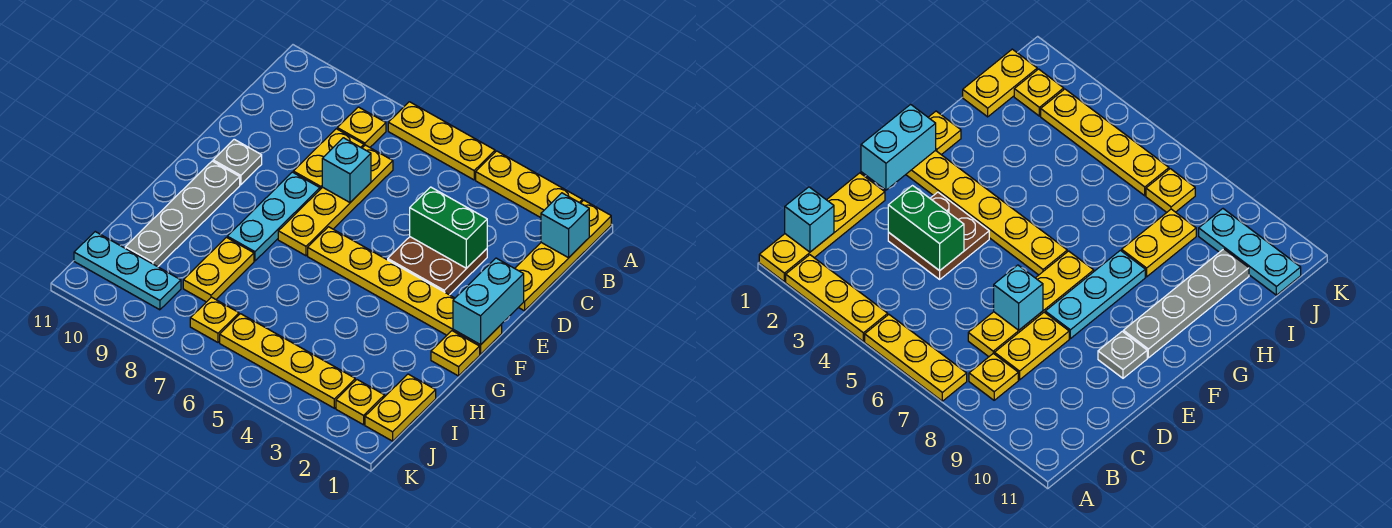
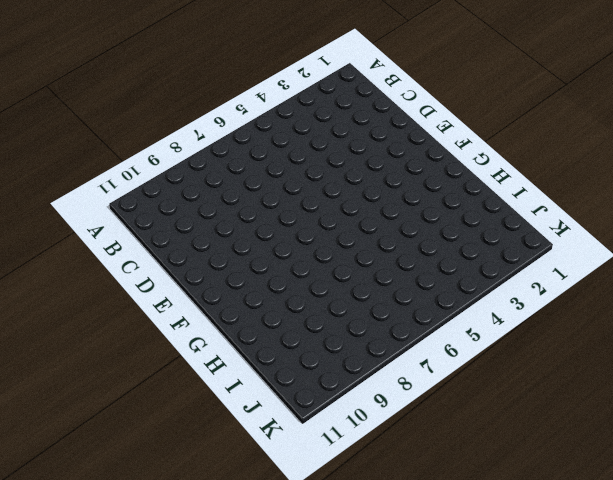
none -> yellow 1x4 plate [515,200,611,311]
none -> yellow 1x3 plate [476,151,582,218]
none -> yellow 1x3 plate [388,102,495,180]

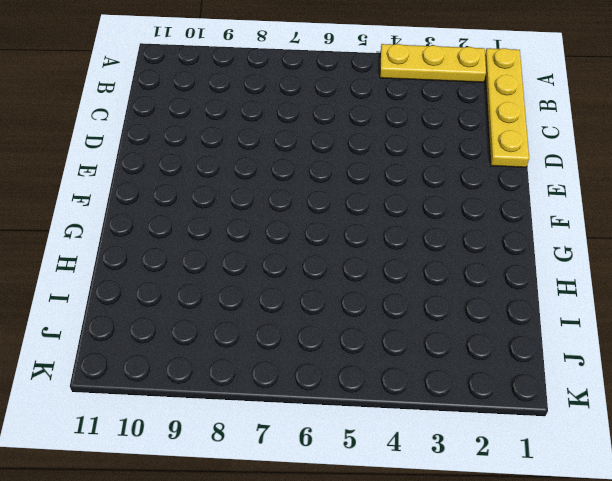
none -> yellow 1x3 plate [388,102,495,180]
none -> yellow 1x1 plate [337,107,386,147]
none -> yellow 1x4 plate [278,145,393,256]

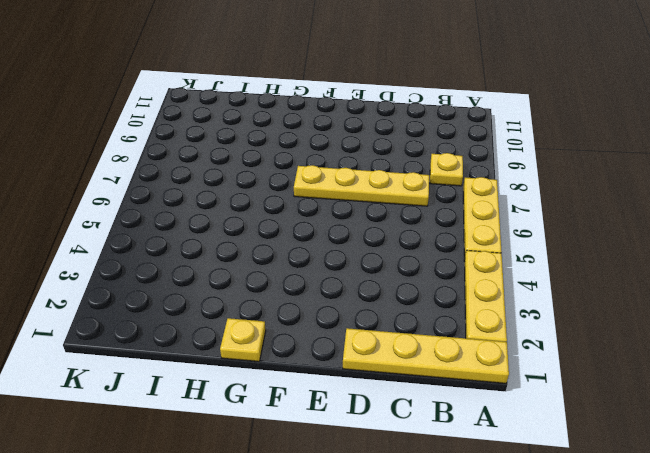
none -> yellow 1x2 plate [293,129,364,189]
none -> brown 2x2 plate [388,237,487,295]
none -> cyan 1x3 plate [227,172,320,261]

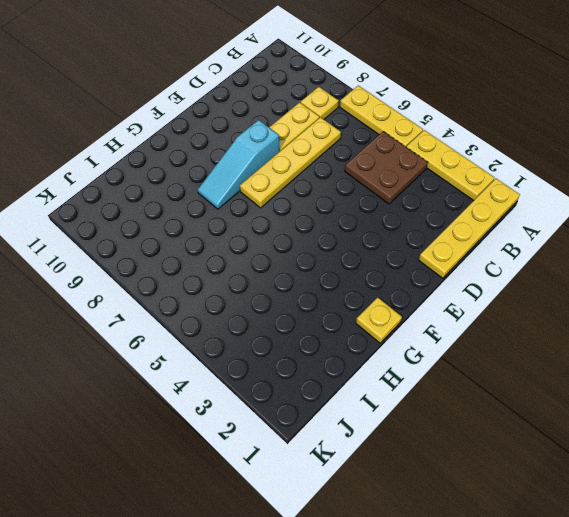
brown 2x2 plate [345,131,428,204] -> brown 2x2 plate moved to [388,237,487,295]
cyan 1x3 slope [198,120,280,209] -> cyan 1x3 plate [227,172,320,261]
none -> grey 1x1 plate [213,139,262,185]
none -> yellow 1x6 plate [308,227,502,354]
none -> grey 1x4 plate [125,161,240,267]

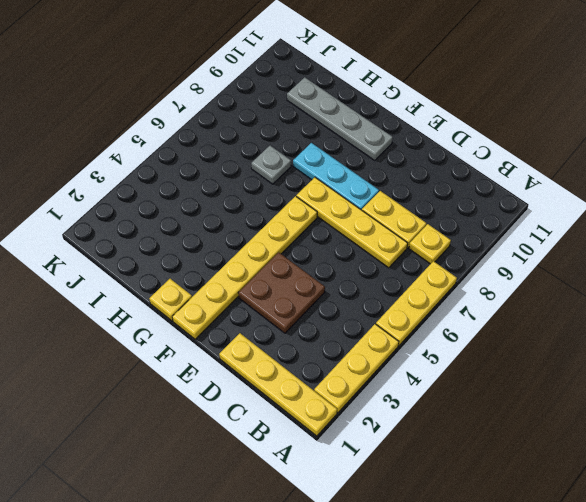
grey 1x1 plate [251,146,291,184] -> grey 1x1 plate moved to [213,139,262,185]
none -> yellow 1x2 plate [183,237,254,302]
none -> yellow 1x2 plate [365,374,436,441]
none -> yellow 1x1 plate [336,380,385,425]

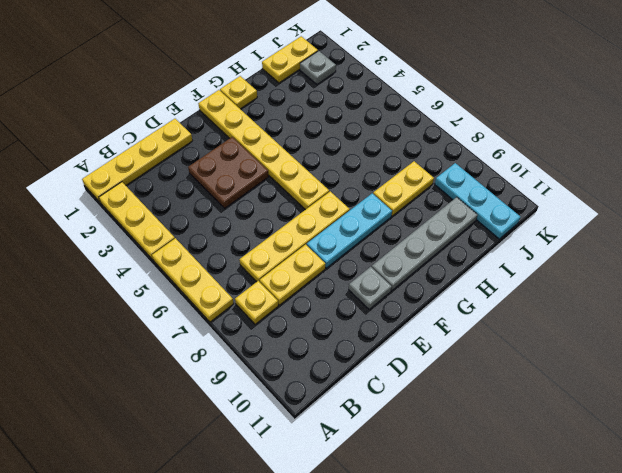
grey 1x1 plate [300,51,336,84] -> yellow 1x1 plate [336,380,385,425]
none -> yellow 1x4 plate [220,314,355,408]
none -> yellow 1x1 plate [190,297,239,342]
none -> cyan 1x1 brick [541,193,589,258]

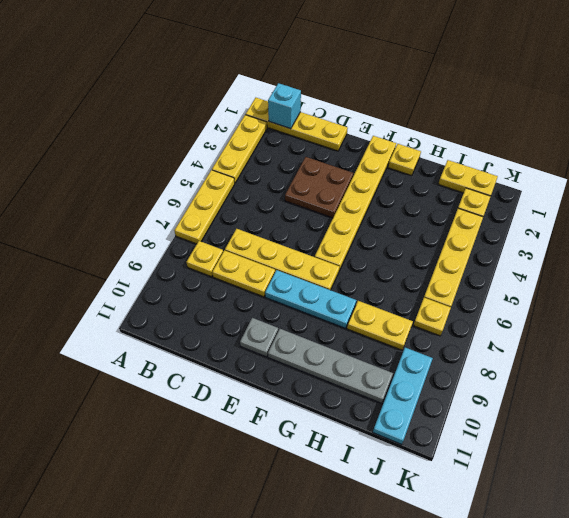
none -> green 1x2 brick [410,187,487,268]
none -> cyan 1x1 brick [322,138,371,202]
none -> cyan 1x2 brick [453,258,524,345]

